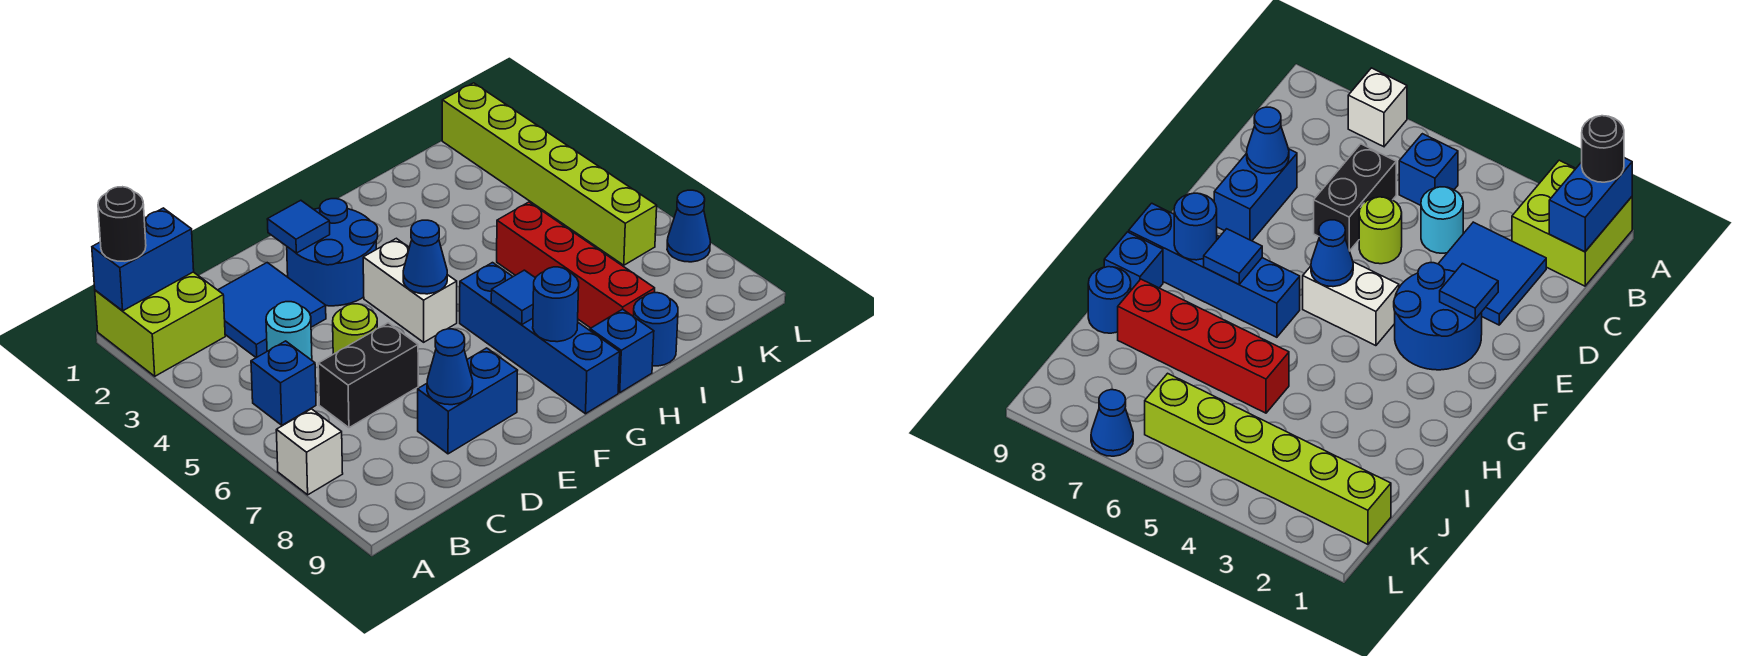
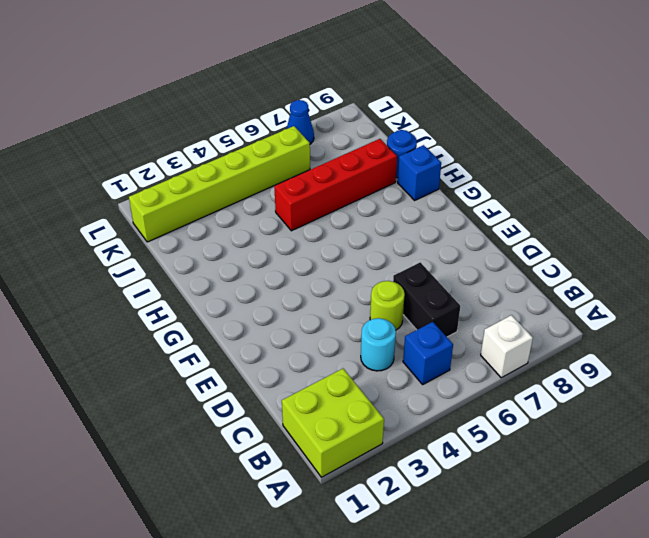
none -> blue 2x2 tile [218,263,326,358]
none -> blue 1x2 brick [418,348,518,454]
none -> blue 2x2 round brick [287,199,378,306]

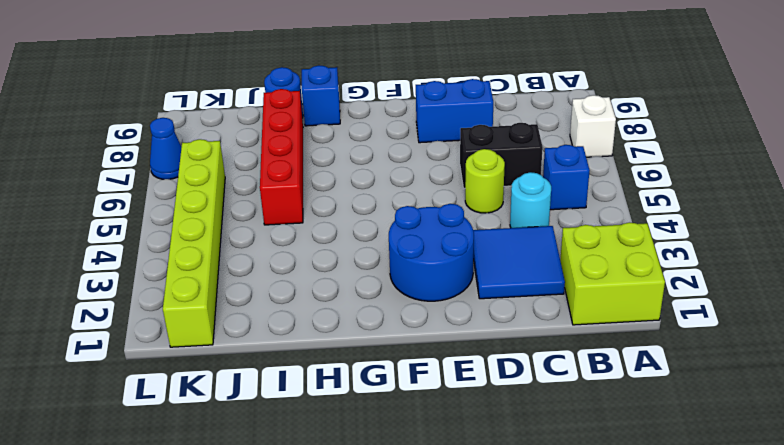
none -> white 1x2 brick [363,238,457,342]
none -> blue 1x4 brick [460,263,620,414]
none -> blue 1x2 brick [92,208,194,311]

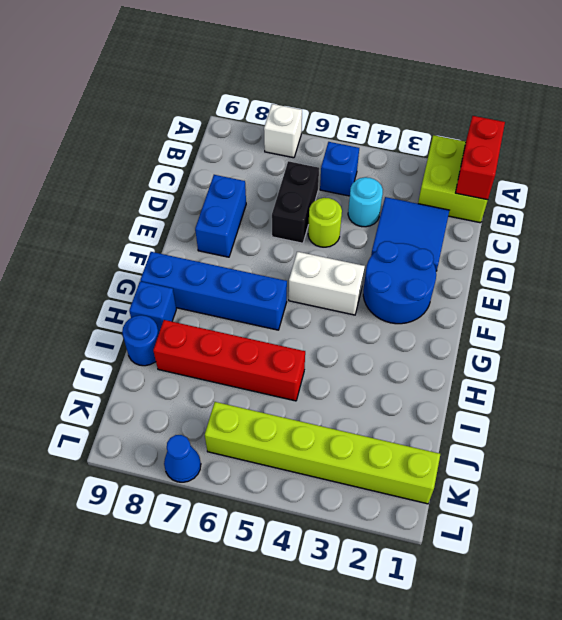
red 1x2 brick [456,116,505,200] -> blue 1x2 brick [92,208,194,311]
none -> blue 1x1 cone [427,329,473,405]
none -> blue 1x1 tile [267,200,330,253]
none -> blue 1x1 cone [403,220,447,294]

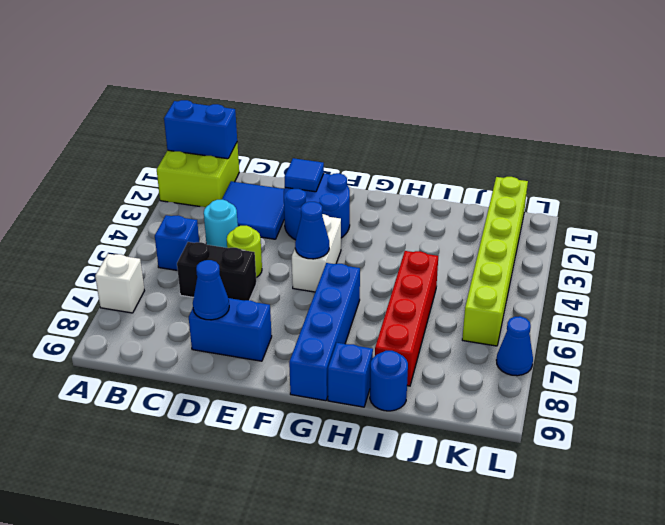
none -> blue 1x1 tile [491,270,535,325]
none -> blue 1x1 round brick [533,267,579,342]
none -> black 1x1 round brick [98,187,146,261]

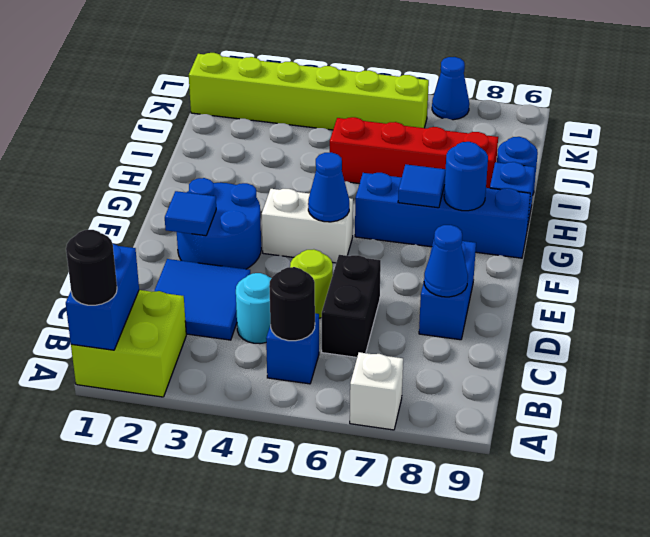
black 1x1 round brick [269,267,315,341] -> none

